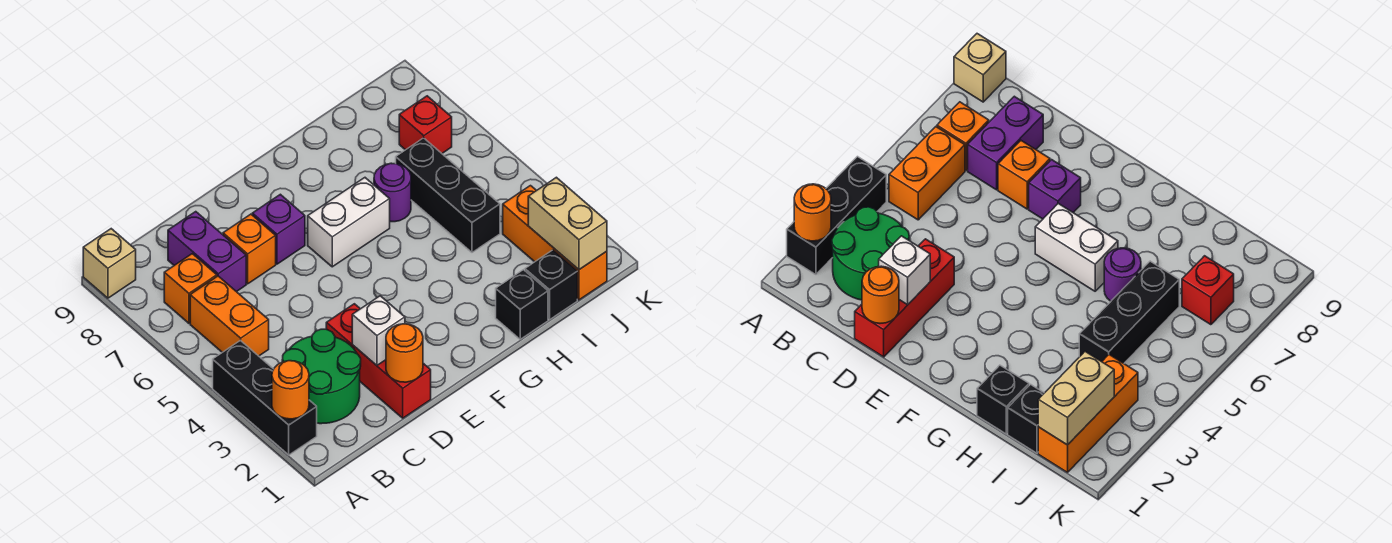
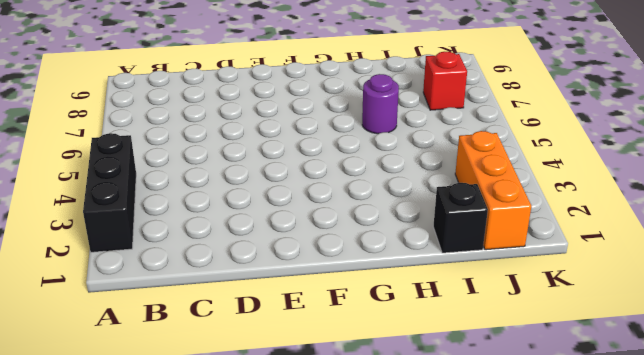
none -> tan 1x1 brick [83,229,136,298]
none -> green 2x2 round brick [282,329,361,424]
none -> orange 1x2 brick [190,276,269,356]

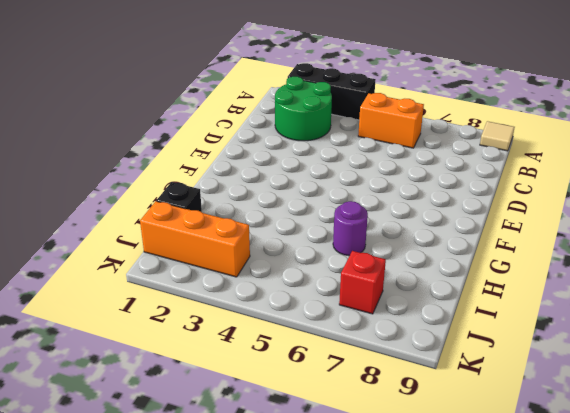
tan 1x1 tile [480,121,515,151] -> tan 1x1 brick [83,229,136,298]
none -> orange 1x1 brick [164,254,217,323]
none -> purple 1x2 brick [168,212,246,292]
none -> red 1x3 brick [326,304,431,418]

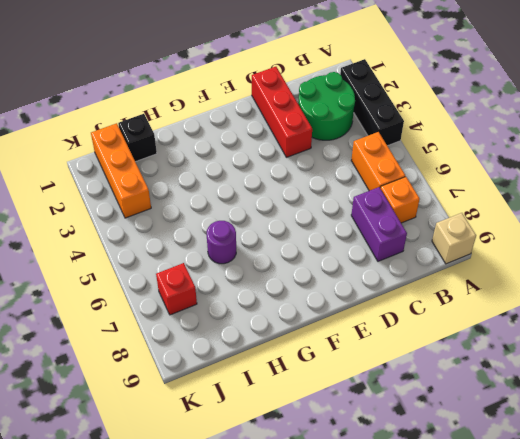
none -> orange 1x1 brick [223,214,276,284]
none -> purple 1x1 brick [252,194,305,264]
none -> white 1x2 brick [308,178,390,267]

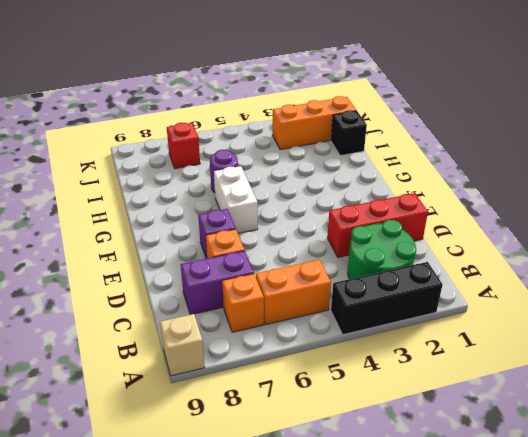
none -> black 1x1 brick [496,270,548,339]
none -> black 1x3 brick [396,138,500,252]
none -> orange 1x1 round brick [272,361,309,419]

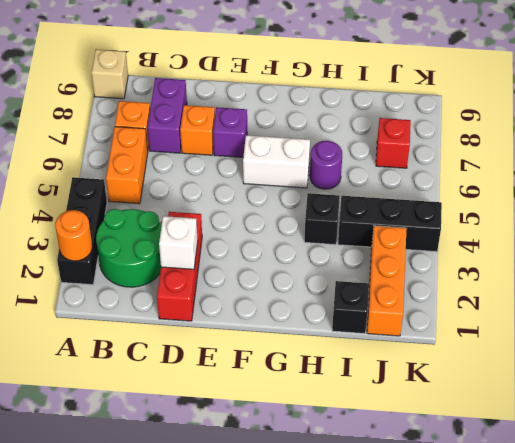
black 1x1 brick [304,193,340,245] -> black 1x1 brick moved to [496,270,548,339]
black 1x3 brick [338,196,442,252] -> black 1x3 brick turned to [396,138,500,252]
none -> orange 1x1 round brick [386,324,423,382]
none -> tan 1x2 brick [528,177,607,270]

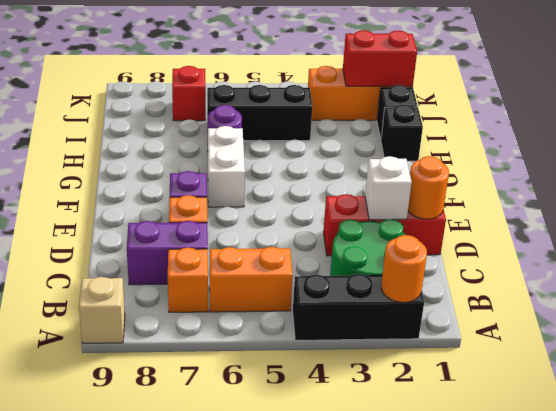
red 1x2 brick [343,30,417,87] -> tan 1x2 brick [528,177,607,270]

